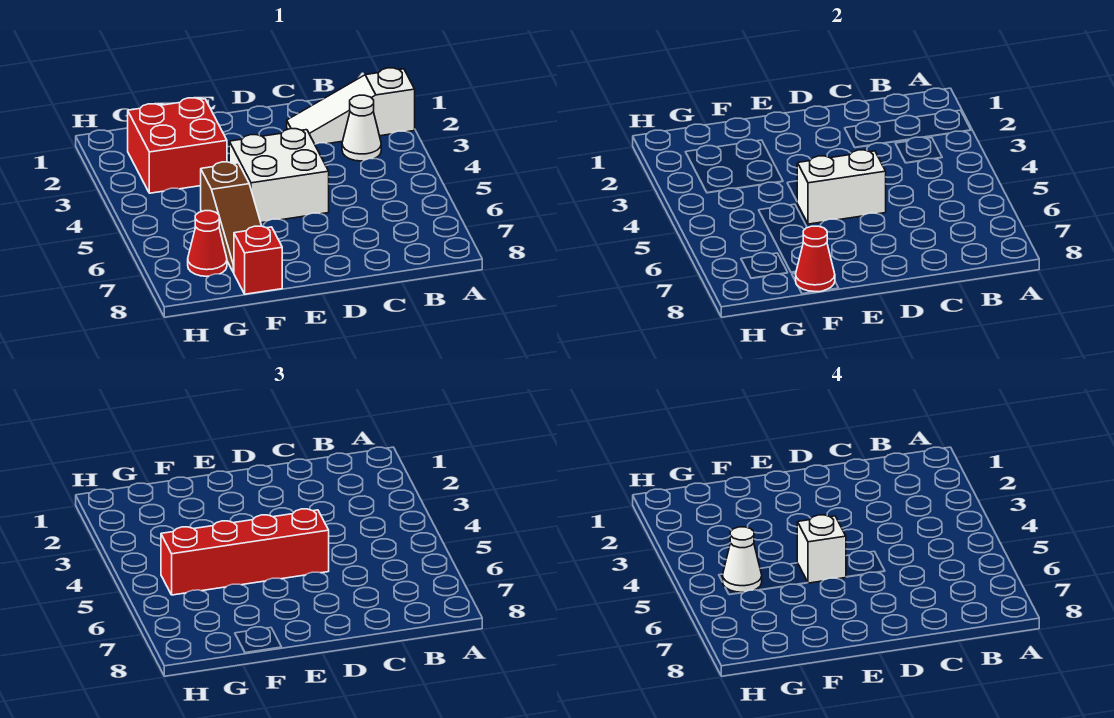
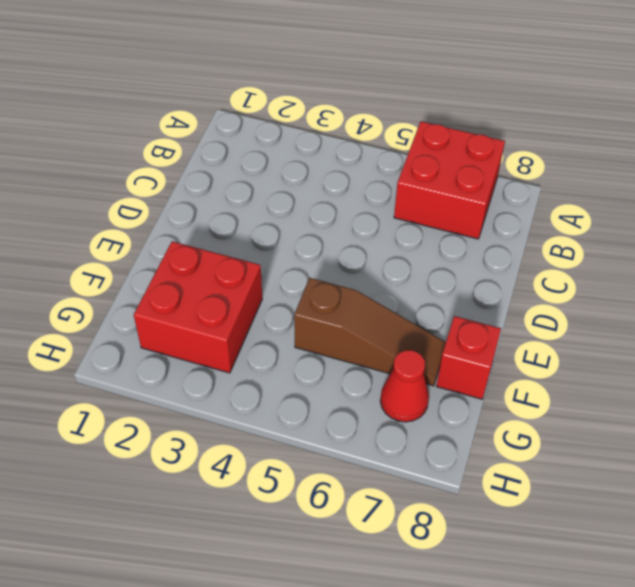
red 2x2 brick [394,122,505,239] -> none
none -> white 1x3 slope [287,68,415,144]
none -> white 1x1 cone [342,95,381,161]
none -> white 2x2 brick [229,129,329,223]

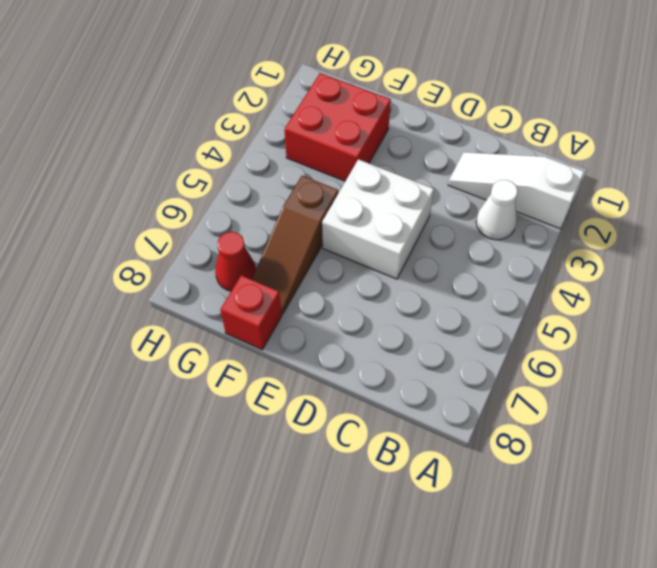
none -> white 1x2 brick [797,150,886,224]
none -> red 1x1 cone [796,226,835,292]
none -> red 1x4 brick [161,509,329,595]

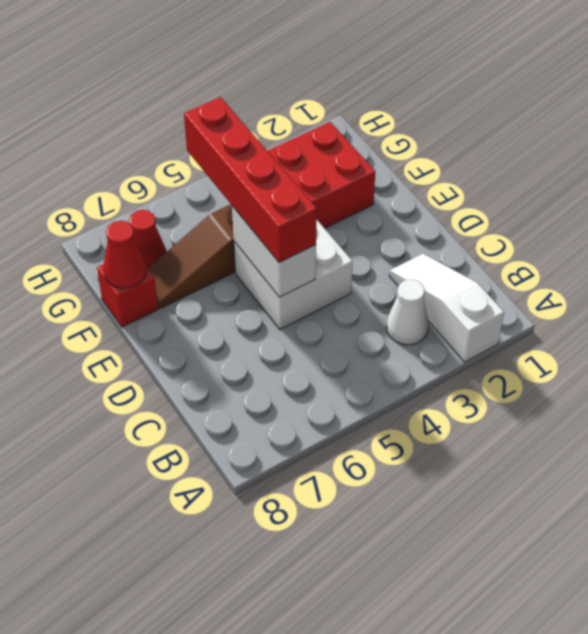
none -> white 1x1 brick [797,515,846,583]
none -> white 1x1 cone [723,527,762,593]

